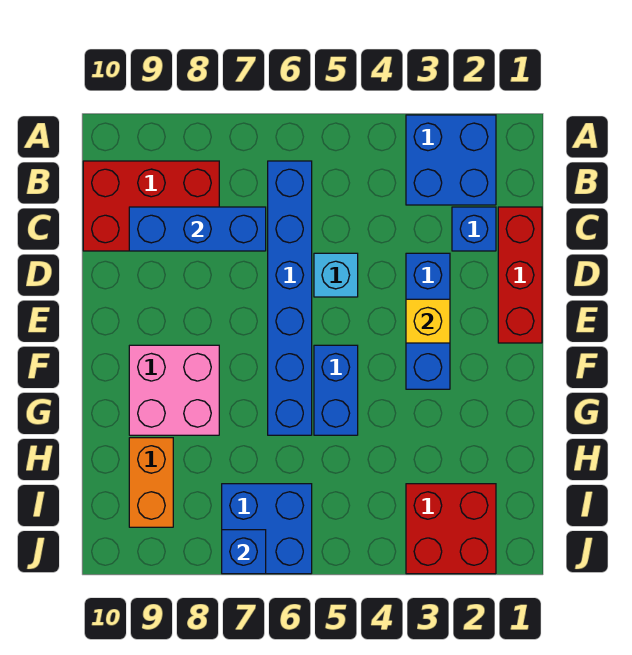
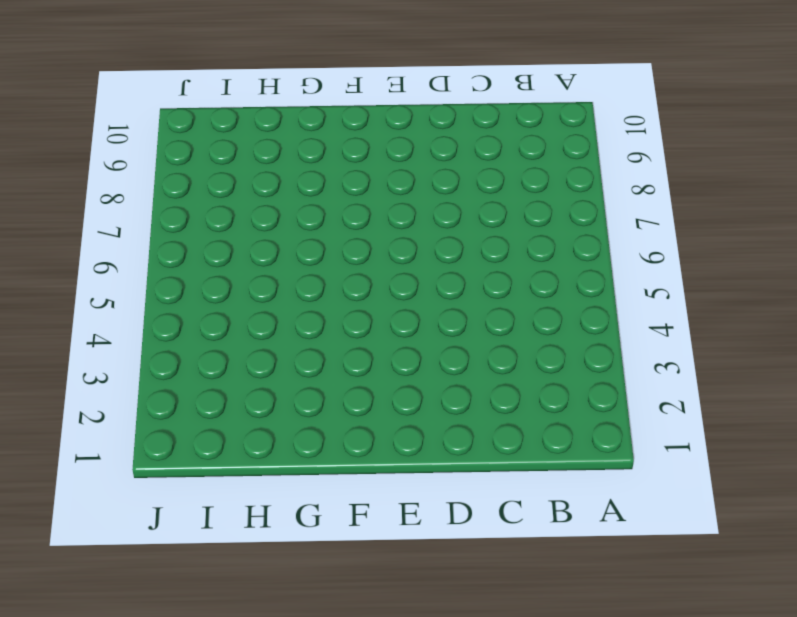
none -> blue 2x2 brick [406,115,496,205]
none -> blue 1x6 brick [268,161,312,435]
none -> red 2x3 brick [83,161,219,251]

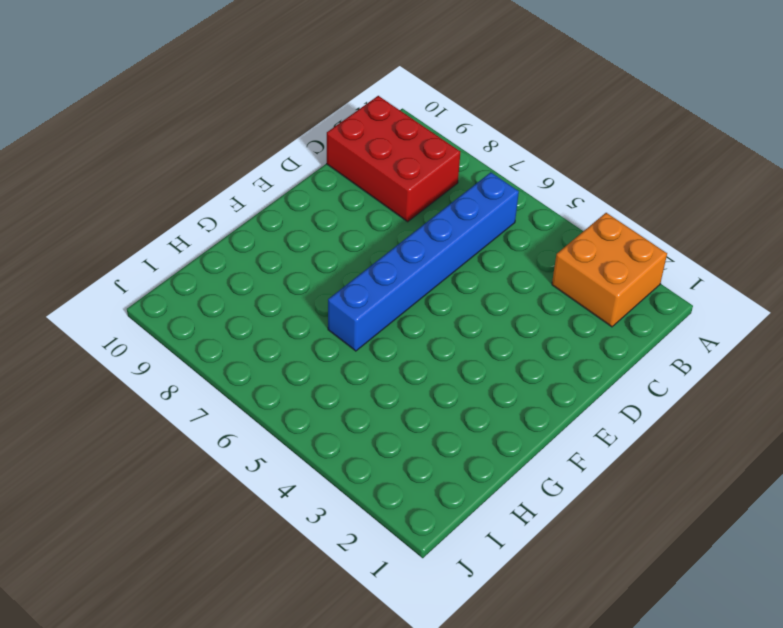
orange 2x2 brick [552,213,667,327] -> blue 2x2 brick [406,115,496,205]
none -> red 1x3 brick [498,207,542,343]
none -> blue 1x1 brick [452,207,496,251]
none -> blue 1x3 brick [406,253,450,389]

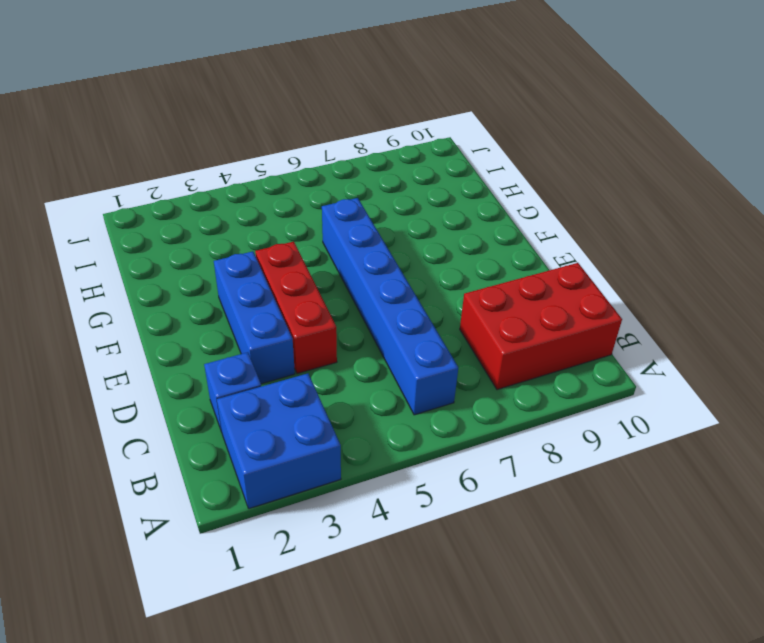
red 1x3 brick [255,242,337,374] -> red 1x3 brick moved to [498,207,542,343]
none -> cyan 1x1 brick [314,253,358,297]
none -> blue 1x2 brick [314,345,358,435]
none -> pink 2x2 brick [129,345,219,435]

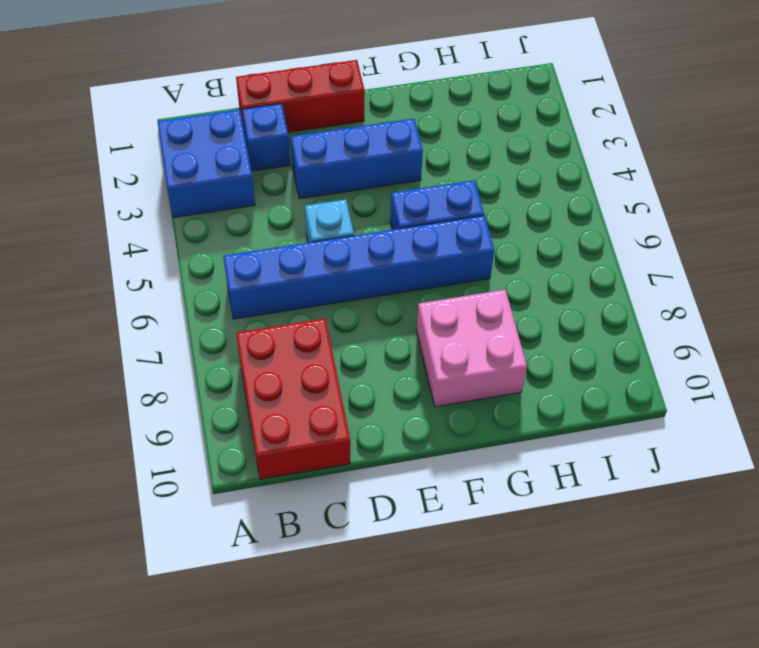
none -> orange 1x2 brick [129,438,173,527]
none -> red 2x2 brick [406,484,496,574]
none -> blue 2x2 brick [222,484,312,574]

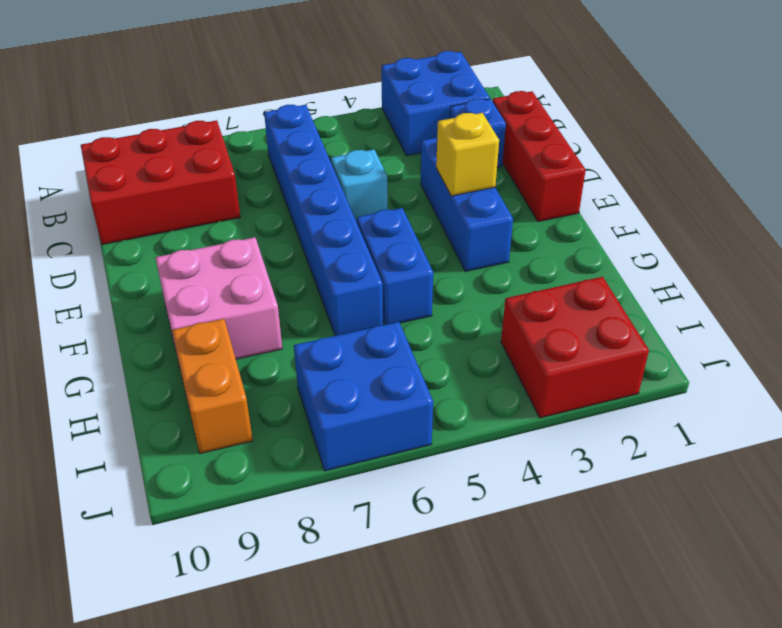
none -> blue 1x3 brick [129,207,266,251]
none -> blue 1x1 brick [222,530,266,574]

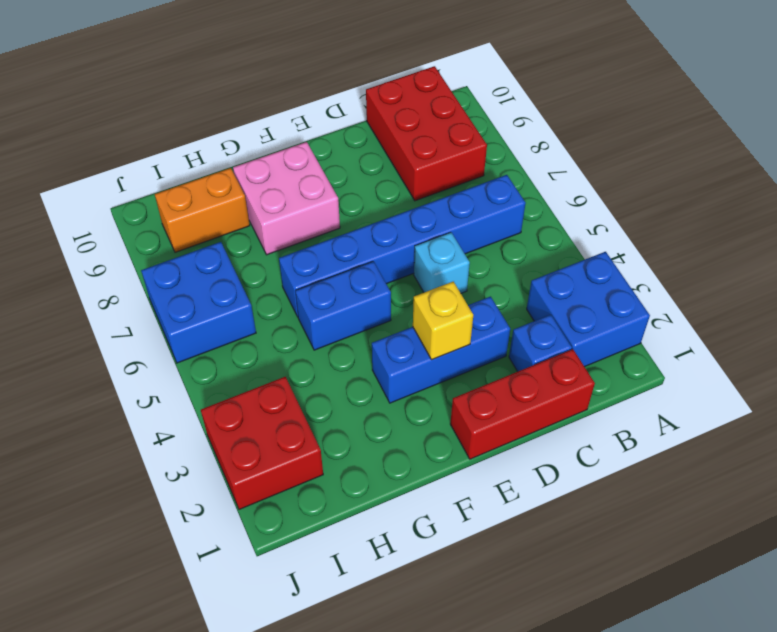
none -> blue 1x3 brick [129,207,266,251]
none -> blue 1x1 brick [222,530,266,574]

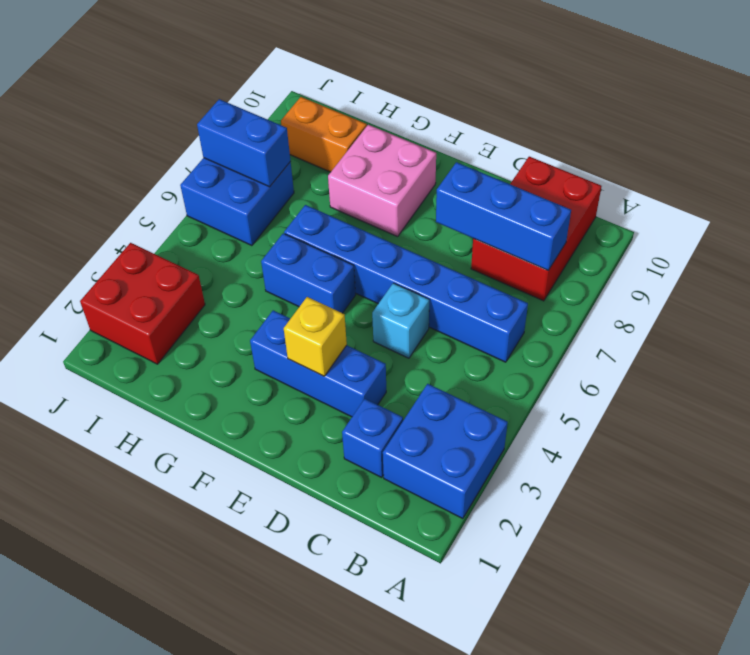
blue 1x3 brick [436,162,571,270] -> blue 1x3 brick turned to [129,207,266,251]
blue 1x2 brick [197,99,290,187] -> blue 1x1 brick [222,530,266,574]
none -> red 1x3 brick [498,207,542,343]

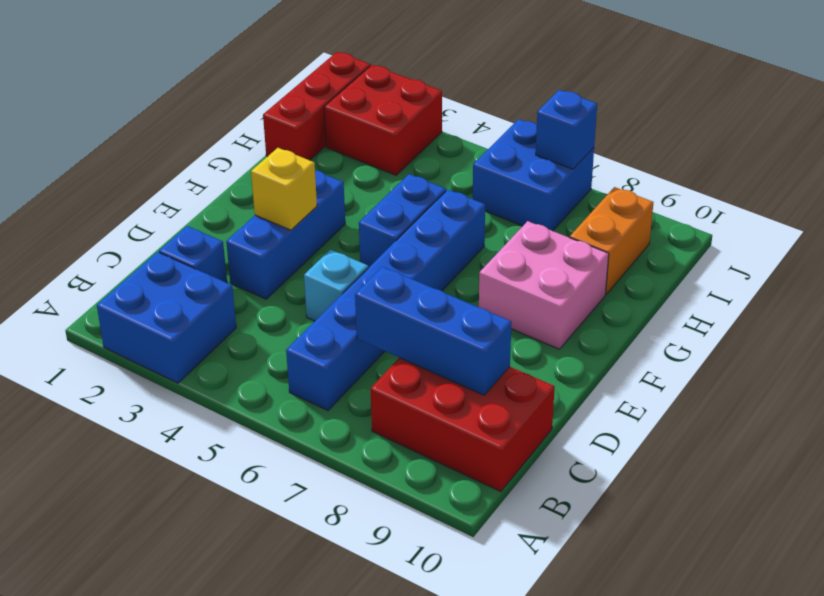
red 1x3 brick [263,52,370,160] -> red 1x3 brick moved to [498,207,542,343]

